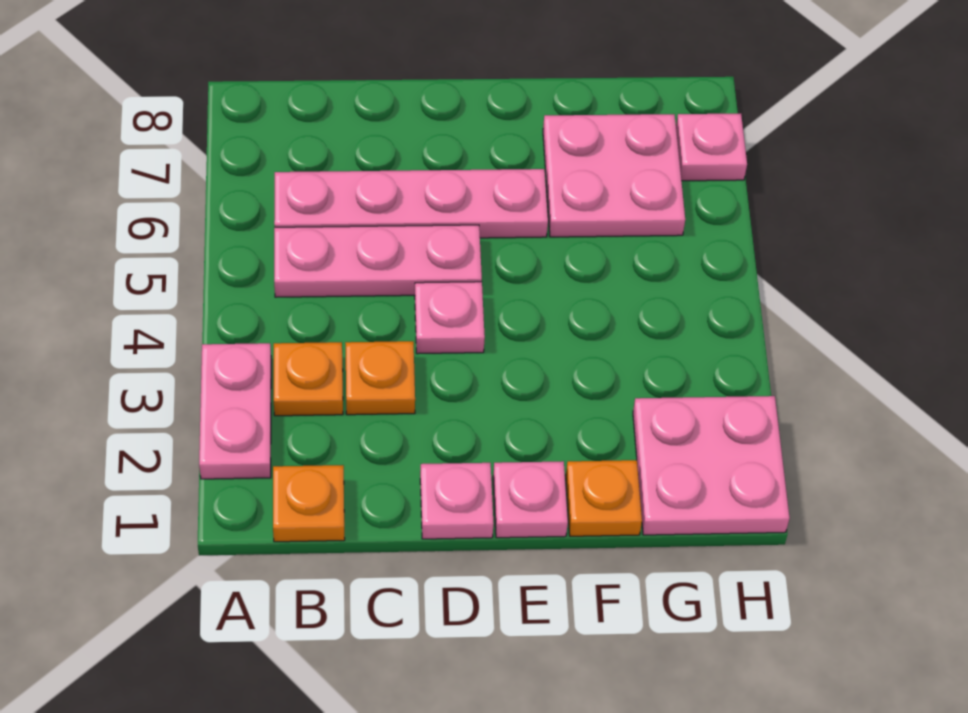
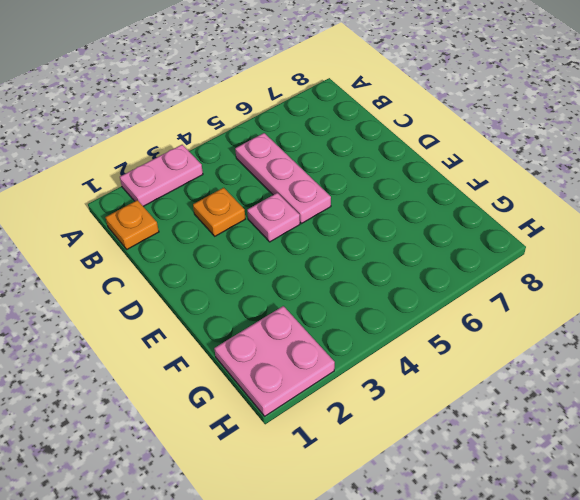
none -> orange 1x1 plate [274,342,343,416]
none -> pink 1x4 plate [274,169,548,238]
none -> pink 1x1 plate [420,463,494,539]

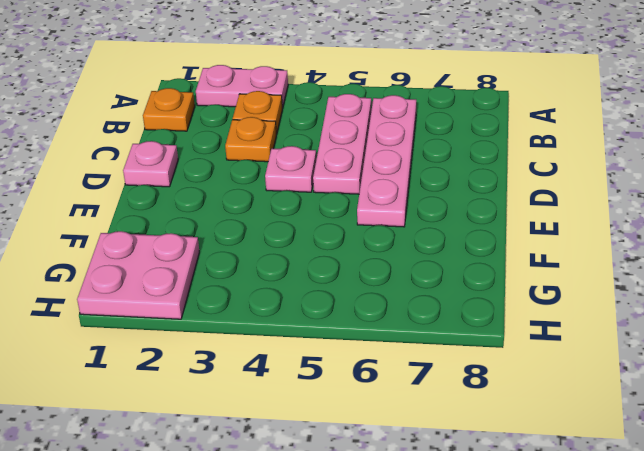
none -> pink 1x1 plate [493,461,568,538]
none -> orange 1x1 plate [566,460,642,536]
none -> pink 2x2 plate [543,114,685,237]

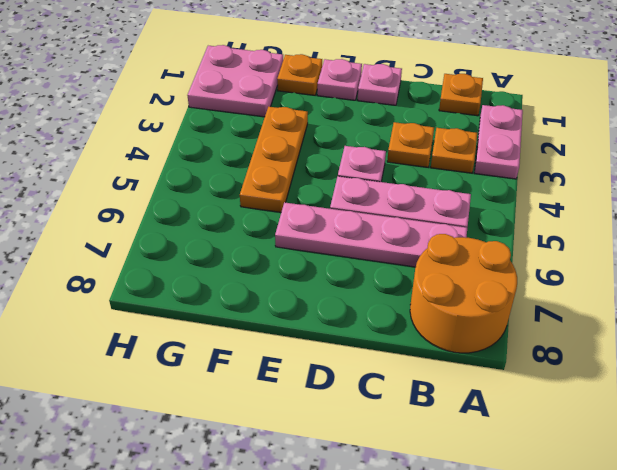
orange 2x2 round brick [410,234,517,353] -> none
orange 1x3 plate [240,107,308,212] -> none
none -> pink 2x2 plate [543,114,685,237]
none -> pink 1x1 plate [676,114,747,181]

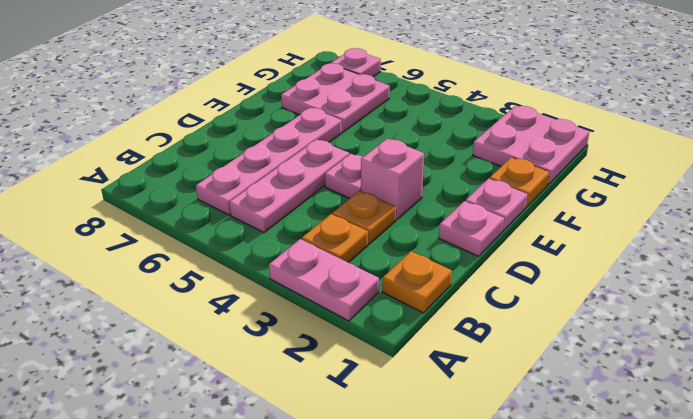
pink 1x1 brick [361,139,424,220] -> none

